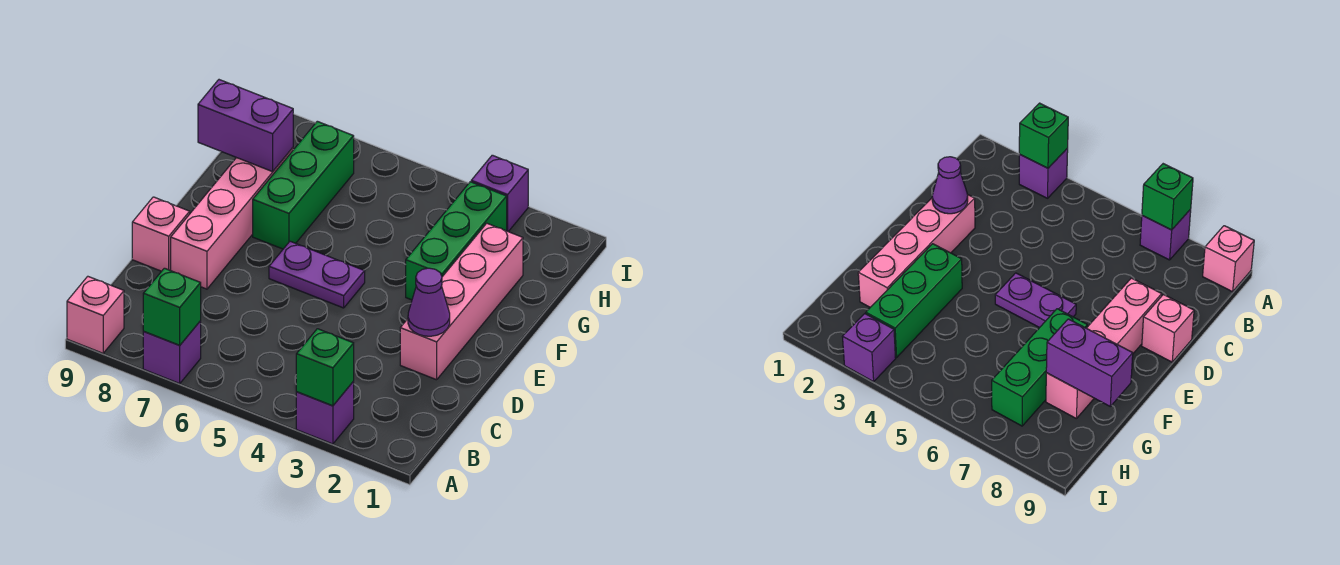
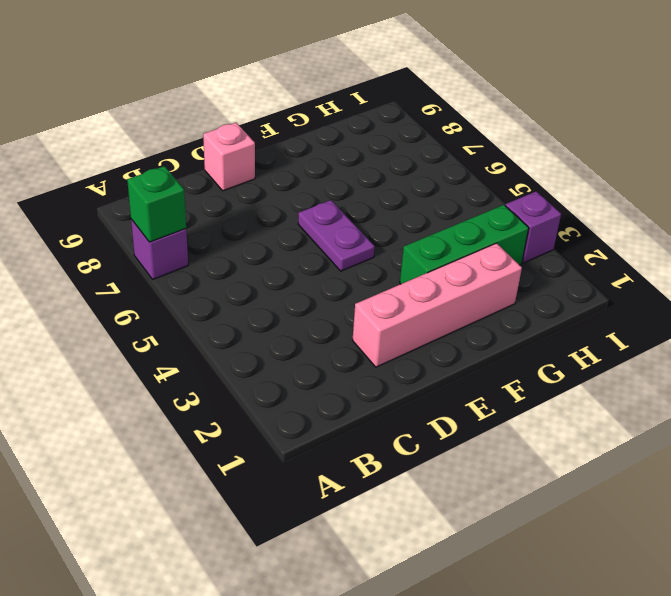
none -> purple 1x1 brick [296,381,354,444]
none -> pink 1x1 brick [67,276,124,353]
none -> pink 1x4 brick [171,148,293,289]

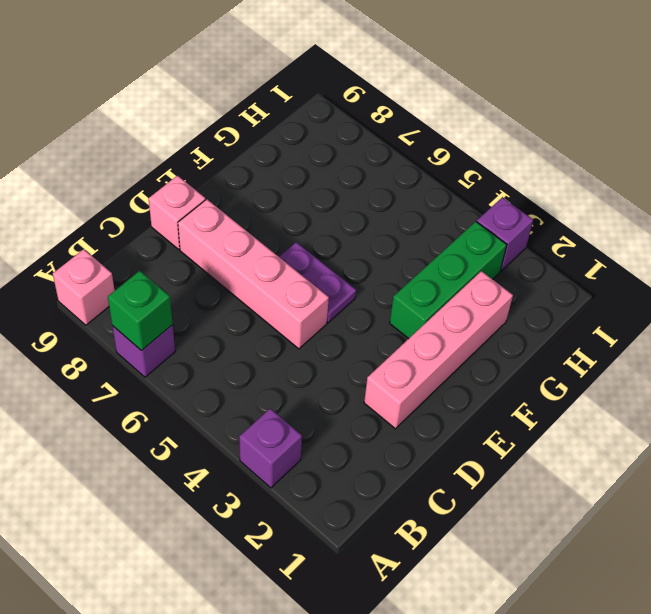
pink 1x4 brick [178,199,329,349] -> pink 1x4 brick turned to [171,148,293,289]
none -> green 1x3 brick [253,121,354,249]
none -> green 1x1 brick [296,329,354,406]
none -> purple 1x1 cone [408,268,450,336]

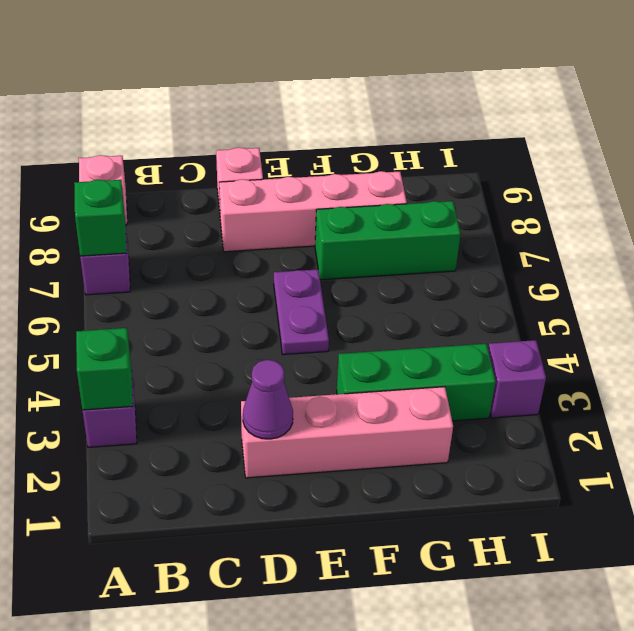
none -> purple 1x2 brick [198,80,293,172]

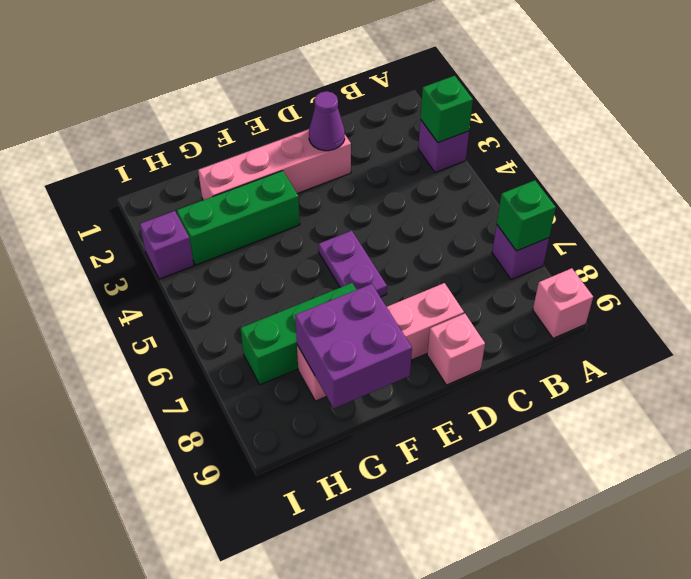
purple 2x2 brick [295,284,412,408] -> purple 1x2 brick [198,80,293,172]

